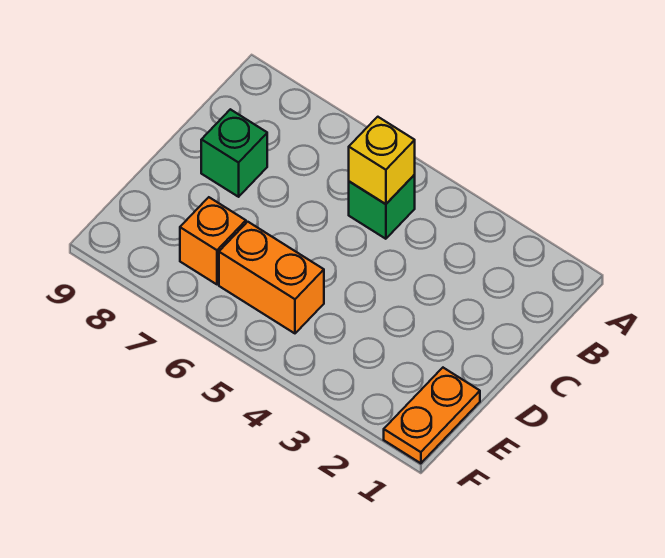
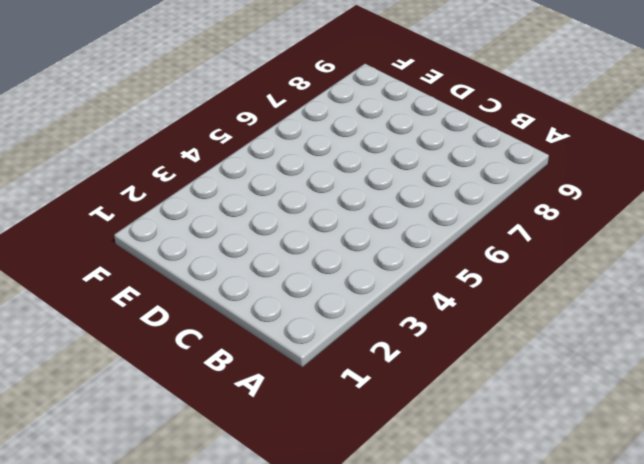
none -> green 1x1 brick [349,175,415,239]
none -> green 1x1 brick [201,109,267,197]

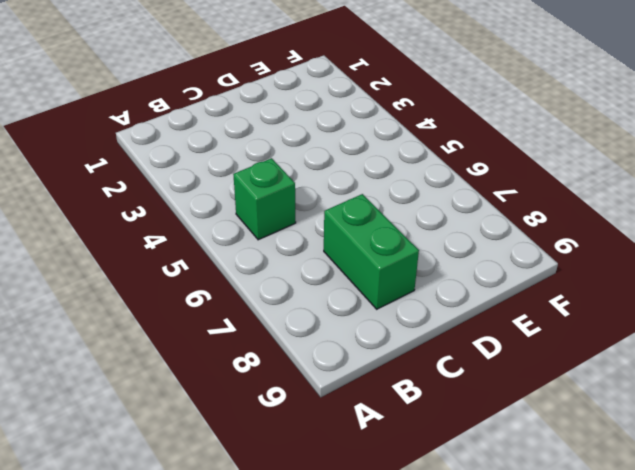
green 1x2 brick [324,194,419,309] -> green 1x1 brick [201,109,267,197]
none -> orange 1x2 plate [384,368,480,463]
none -> orange 1x2 brick [219,222,324,333]

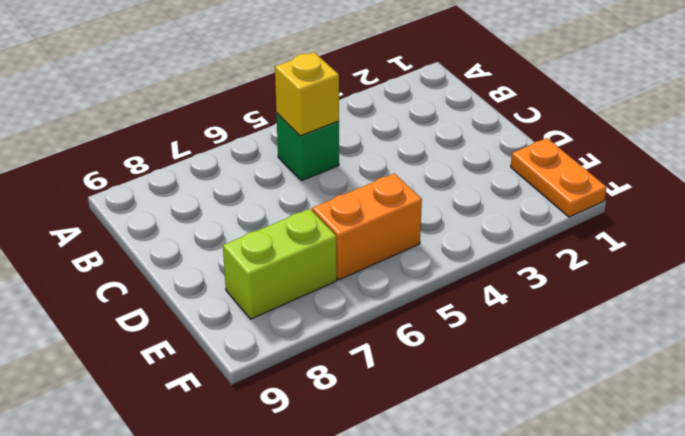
lime 1x2 brick [223,209,337,319] -> orange 1x1 brick [180,197,246,284]
none -> green 1x1 brick [201,109,267,197]

